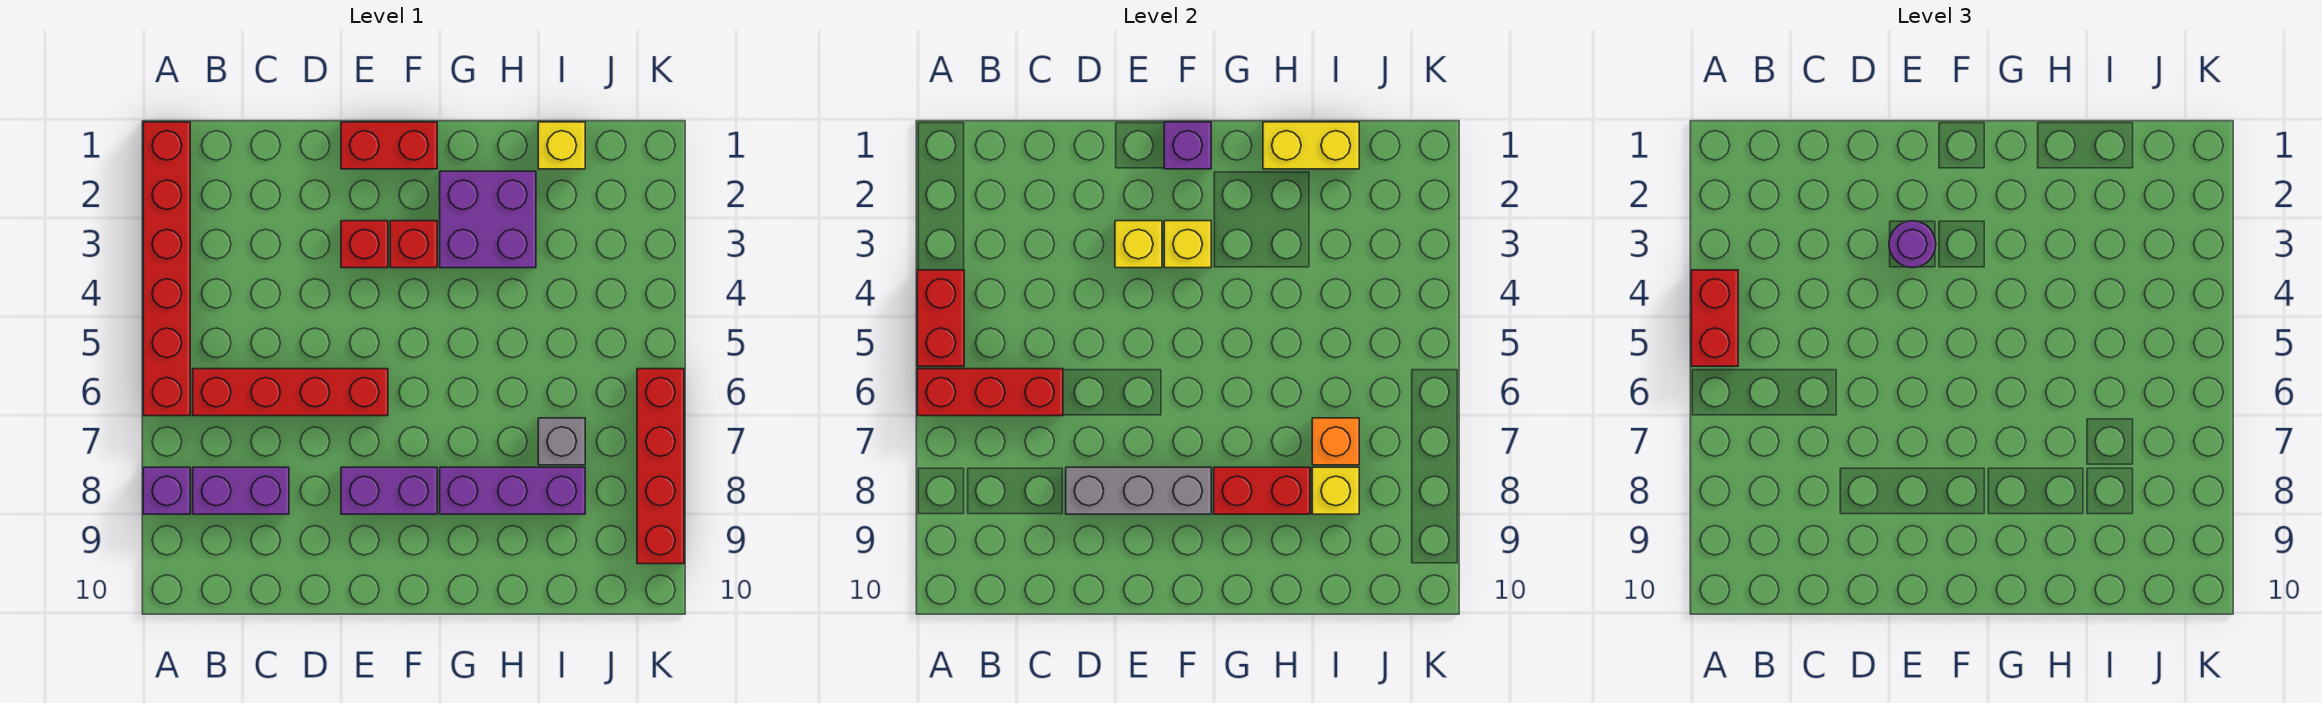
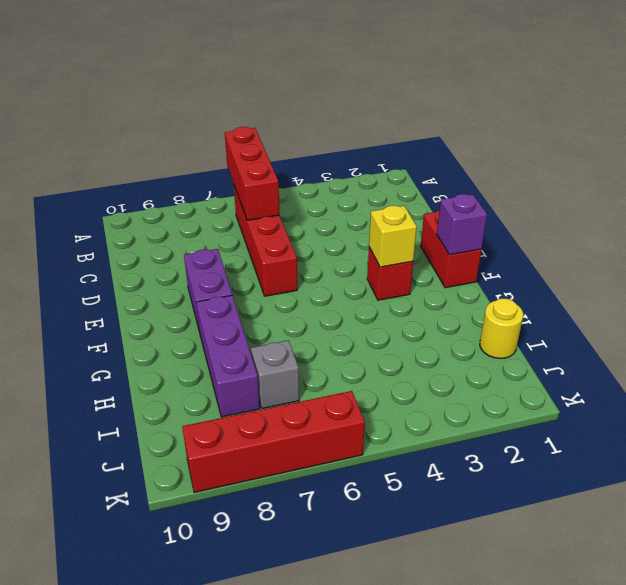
yellow 1x1 round brick [480,299,523,359] -> yellow 1x1 brick [538,122,585,169]
none -> red 1x6 brick [143,122,190,416]
none -> purple 1x1 brick [143,467,190,514]
none -> purple 1x2 brick [193,467,289,514]

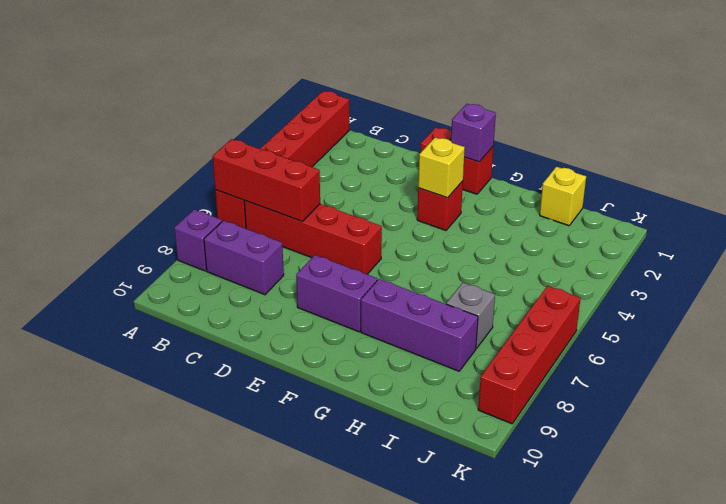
none -> red 1x1 brick [341,221,388,268]
none -> purple 2x2 brick [440,171,536,268]
none -> red 1x2 brick [917,270,964,366]

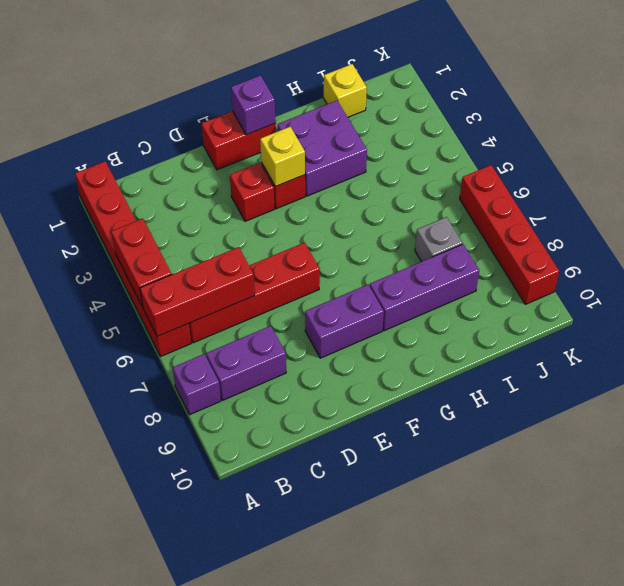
none -> grey 1x3 brick [1066,467,1211,514]
none -> yellow 1x1 brick [1115,221,1162,268]
none -> red 1x2 brick [1214,467,1310,514]

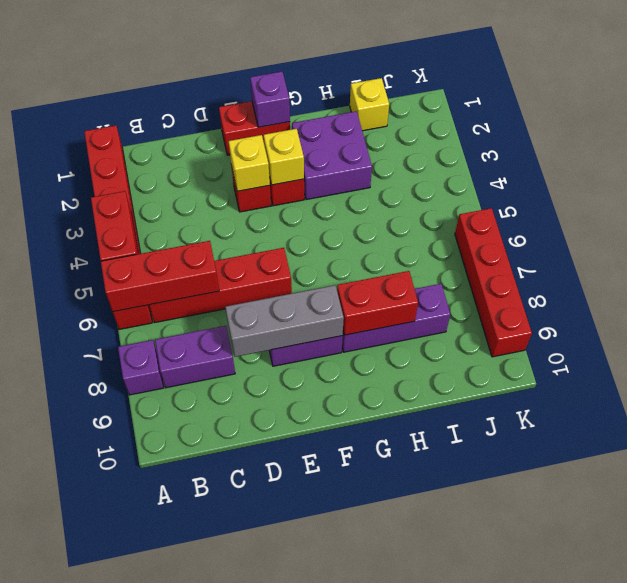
none -> grey 1x1 brick [538,418,585,465]
none -> yellow 1x2 brick [1263,122,1359,169]
none -> orange 1x1 brick [1312,418,1359,465]

